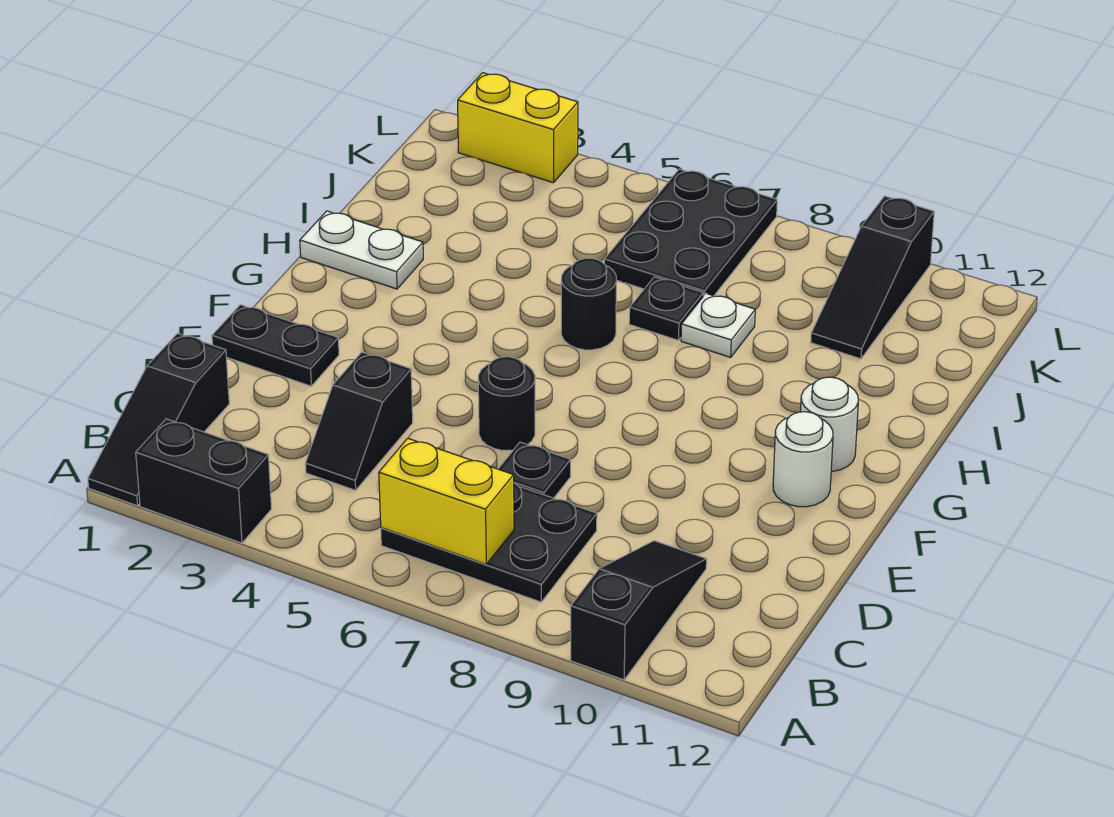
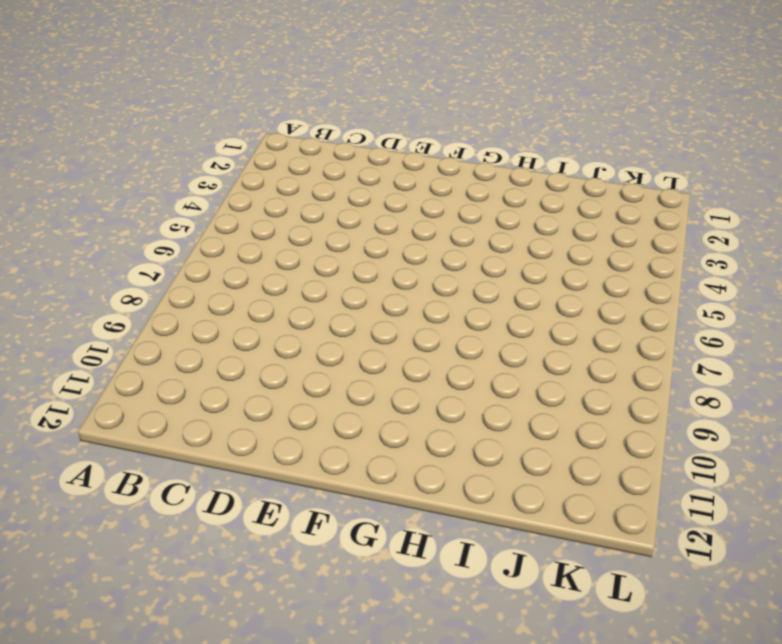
none -> black 1x3 slope [88,333,229,506]
none -> black 1x2 brick [136,419,271,543]
none -> black 1x3 slope [571,541,707,680]

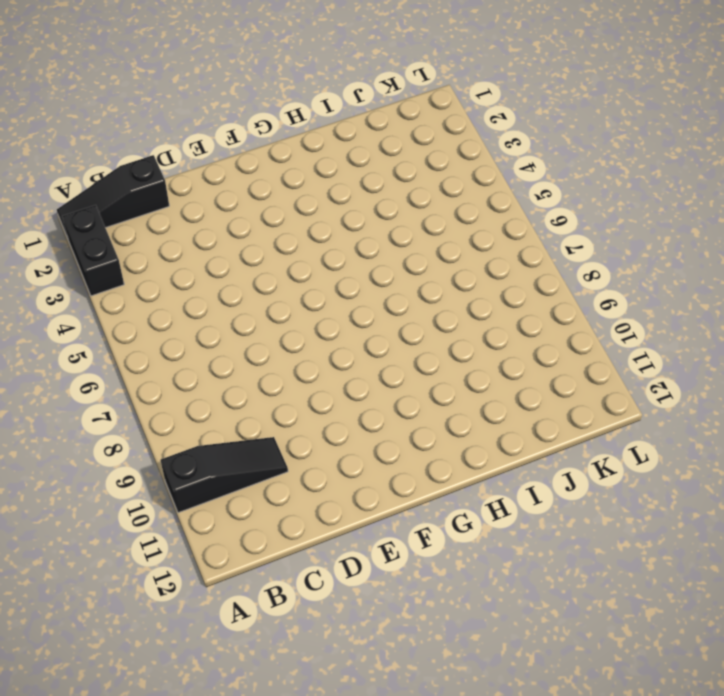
none -> black 2x3 plate [381,483,597,602]
none -> black 1x2 slope [305,352,413,490]
none -> black 1x1 plate [498,442,571,498]

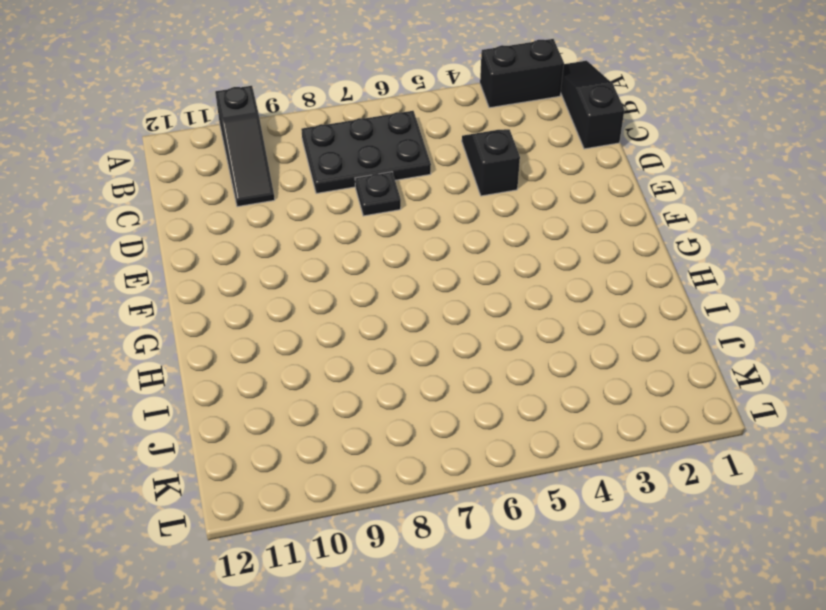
none -> black 1x2 plate [212,305,339,386]
none -> black 1x1 round brick [478,357,535,450]
none -> white 1x1 round brick [773,412,833,507]

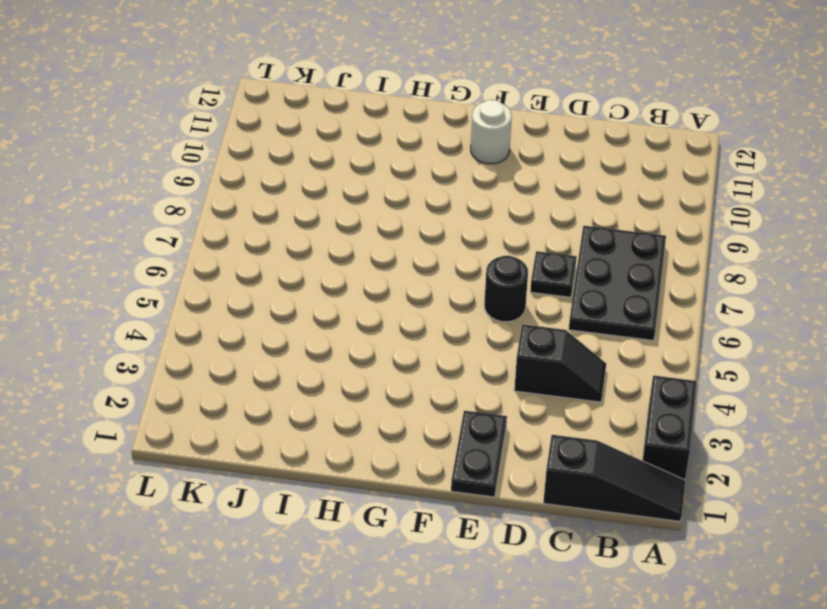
none -> black 1x3 slope [571,541,707,680]
none -> white 1x1 round brick [801,377,858,471]
none -> white 1x2 plate [300,211,423,289]

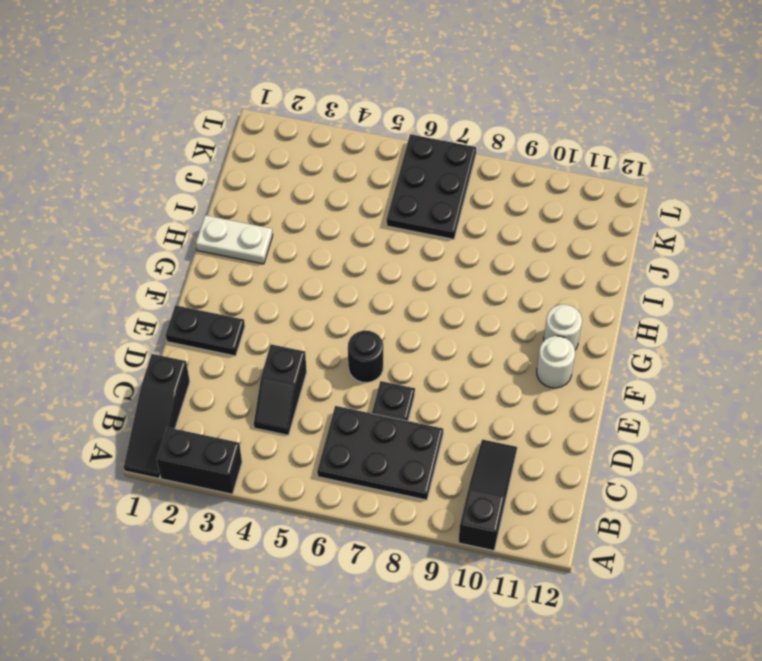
none -> black 1x1 round brick [561,258,616,350]
none -> black 1x1 plate [629,277,703,340]
none -> white 1x1 plate [681,294,755,357]

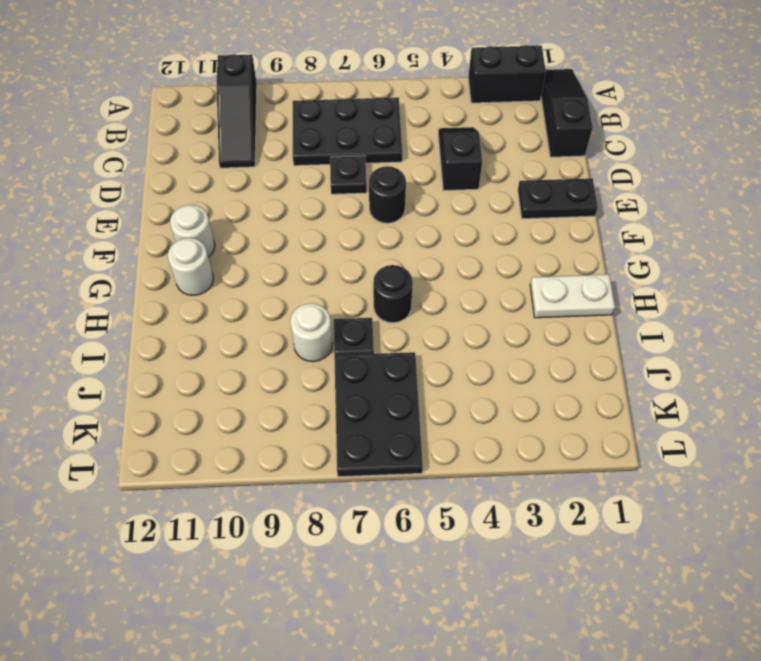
white 1x1 round brick [290,303,333,362] -> white 1x1 plate [681,294,755,357]
none -> black 1x3 slope [811,196,934,359]
none -> yellow 1x2 brick [458,73,578,183]
none -> yellow 1x2 brick [379,438,514,564]

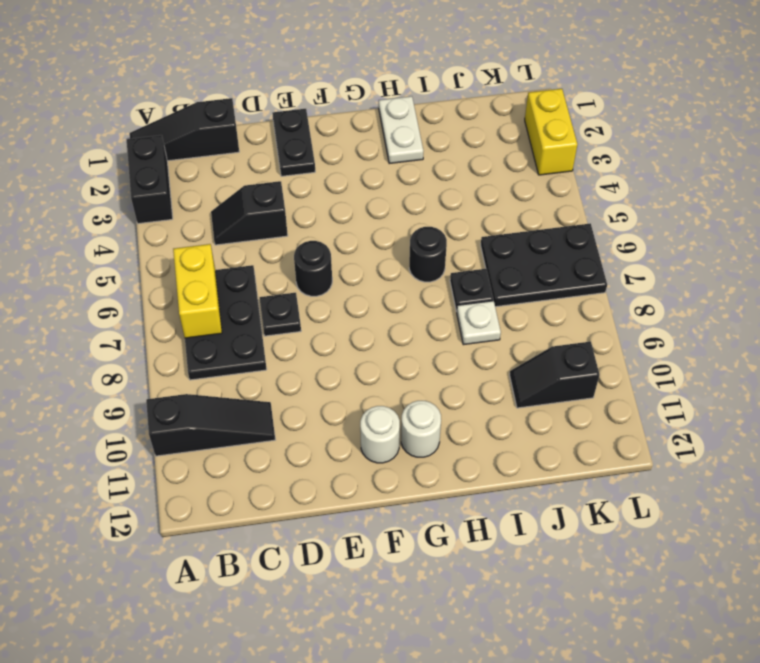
black 1x2 slope [510,341,600,408] -> black 1x3 slope [811,196,934,359]

